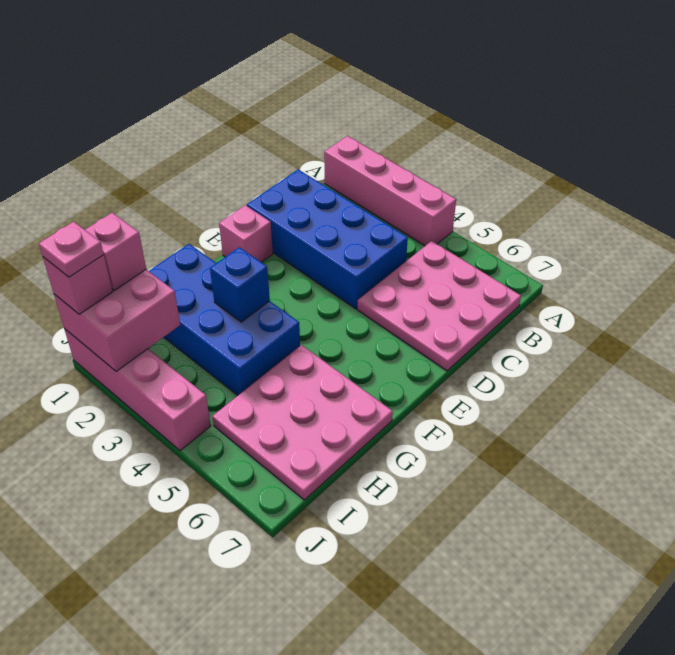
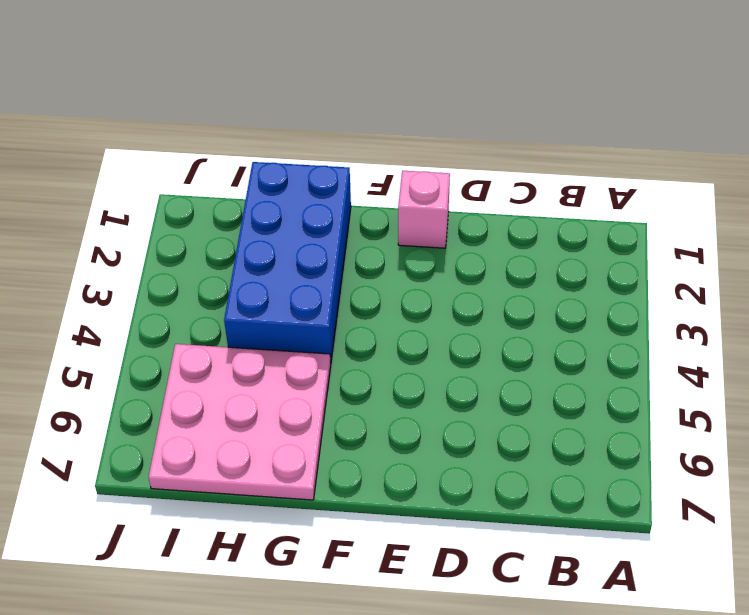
none -> pink 1x4 brick [324,136,456,246]
none -> pink 3x3 plate [358,241,521,371]
none -> blue 2x4 brick [247,169,408,309]

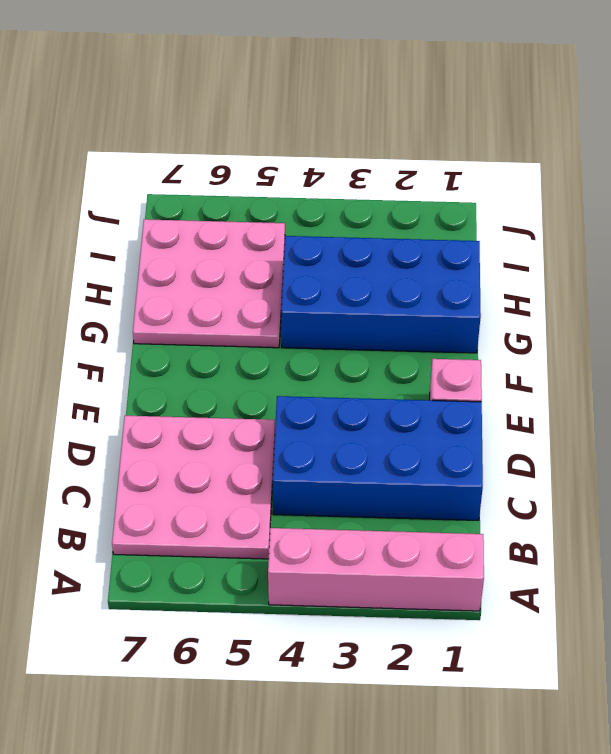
none -> pink 1x4 brick [64,329,211,451]
none -> blue 1x1 brick [210,247,270,322]
none -> pink 2x2 brick [54,270,180,371]

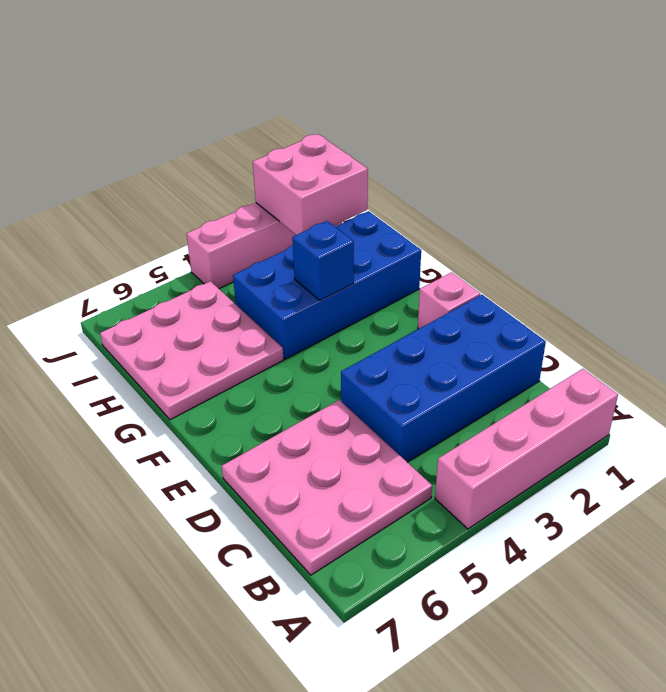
none -> pink 1x1 brick [85,213,146,291]
none -> pink 1x1 brick [43,255,113,314]
none -> pink 1x1 plate [39,222,104,277]

